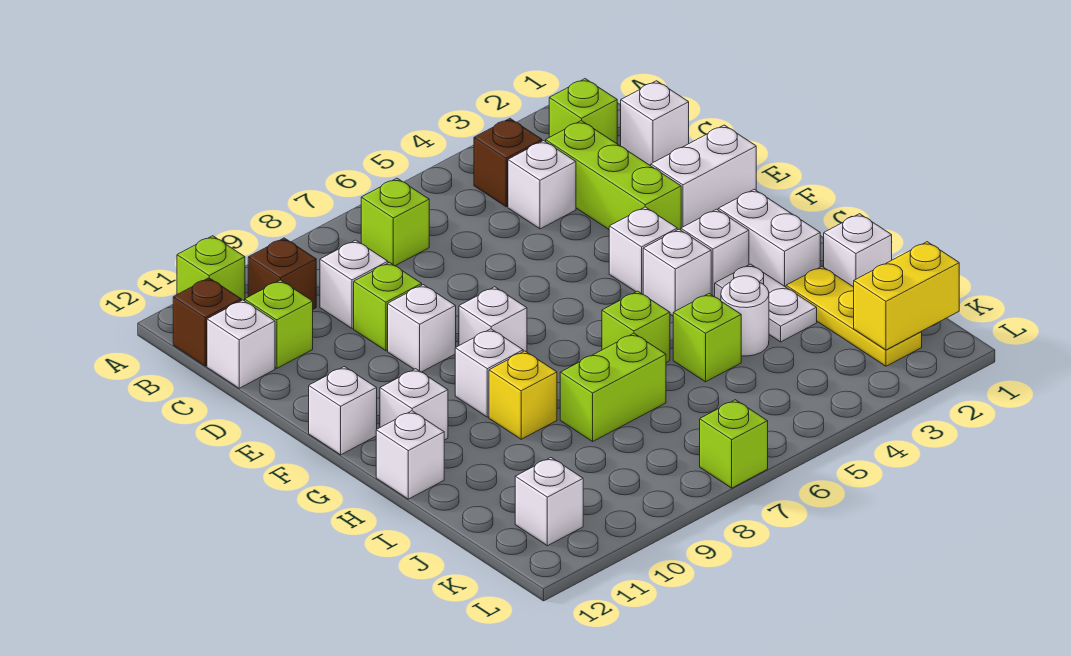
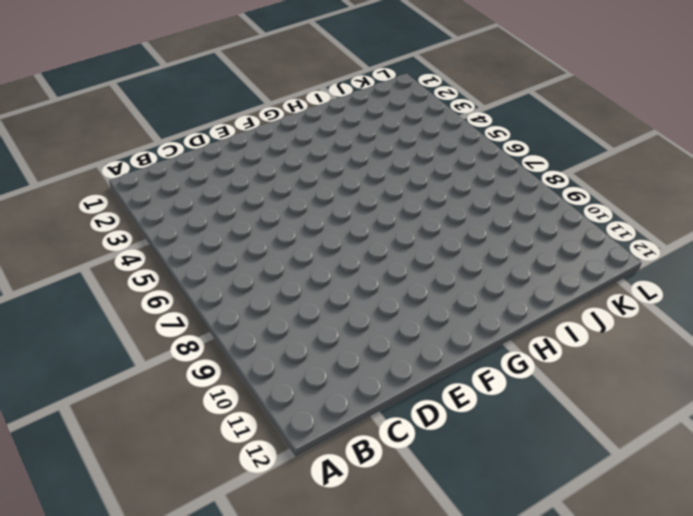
none -> lime 1x1 brick [177,236,245,301]
none -> lime 1x1 brick [549,79,617,144]
none -> brown 1x1 brick [474,119,542,207]
none -> lime 1x1 brick [361,178,429,266]

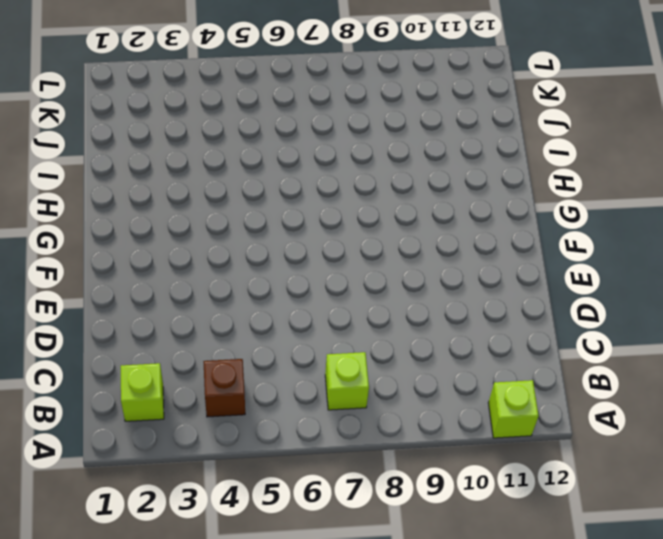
none -> brown 1x1 brick [248,238,316,309]
none -> brown 1x1 brick [173,278,241,366]
none -> white 1x1 brick [621,81,689,166]
none -> lime 1x3 brick [546,121,681,230]

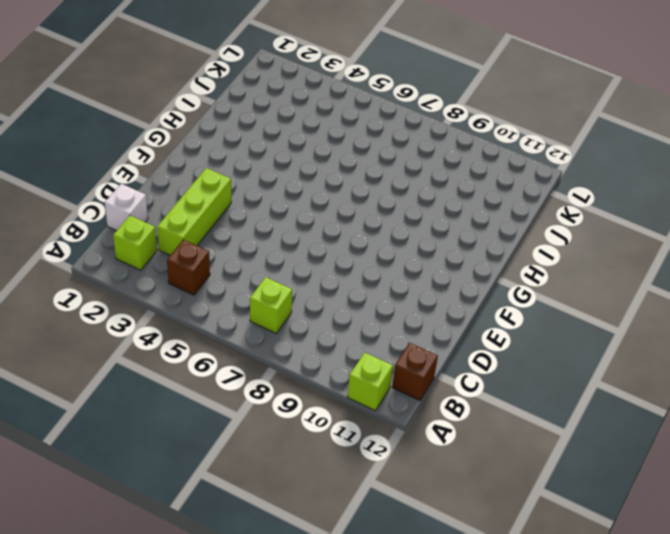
none -> brown 1x1 brick [248,238,316,309]
none -> white 1x1 brick [508,141,576,229]
none -> white 1x1 brick [320,240,388,329]
none -> lime 1x1 brick [245,280,313,368]

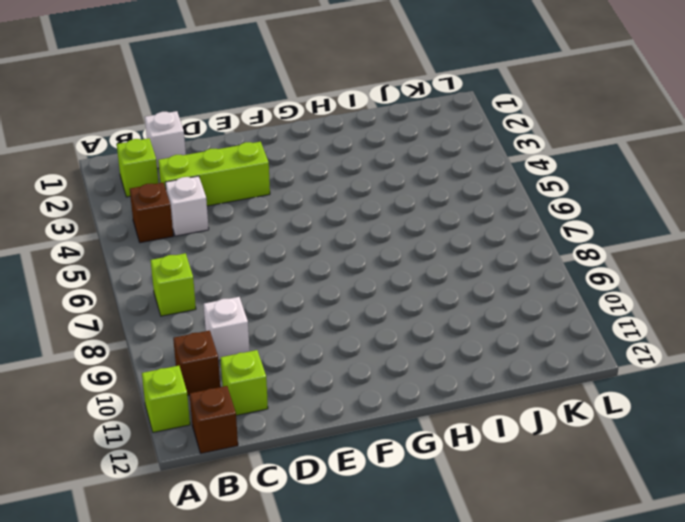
none -> white 1x1 brick [207,300,275,388]
none -> lime 1x1 brick [354,262,422,351]
none -> white 1x2 brick [651,125,756,228]
none -> white 1x1 brick [388,285,456,372]

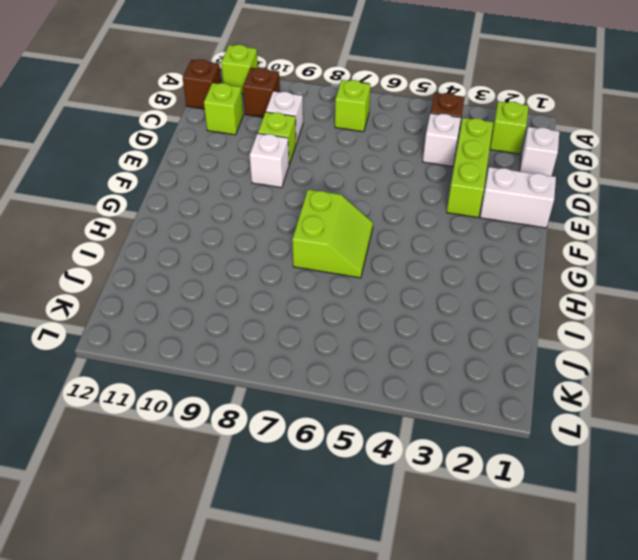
lime 2x2 slope [292,190,373,278] -> lime 1x1 brick [602,291,670,363]
none -> white 1x1 brick [207,300,275,388]
none -> white 1x1 brick [609,207,677,294]
none -> white 1x1 brick [459,287,527,352]
none -> white 1x1 brick [309,367,377,455]

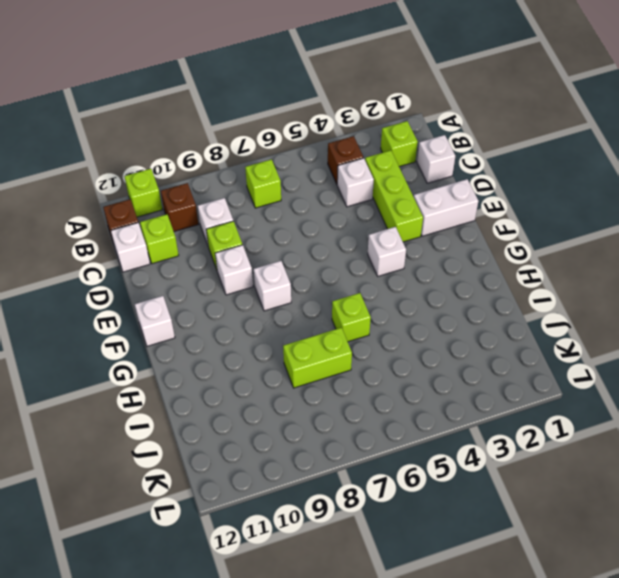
none -> white 1x2 brick [718,189,820,287]
none -> white 1x1 brick [681,209,749,297]
none -> white 1x1 brick [643,229,711,316]
none -> white 1x1 brick [455,329,523,417]

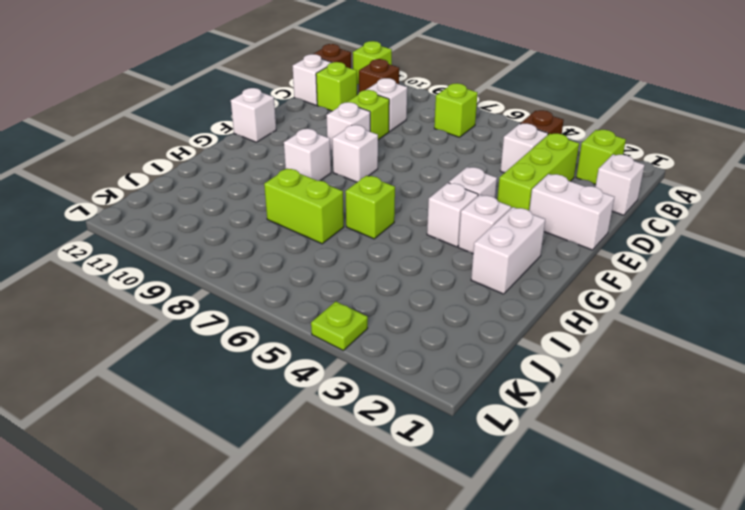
lime 1x1 plate [311,301,368,350] -> none
none -> white 1x1 brick [380,369,448,440]
none -> white 1x2 plate [715,264,817,342]
none -> yellow 1x1 brick [489,351,557,439]
none -> white 1x1 brick [376,411,444,499]

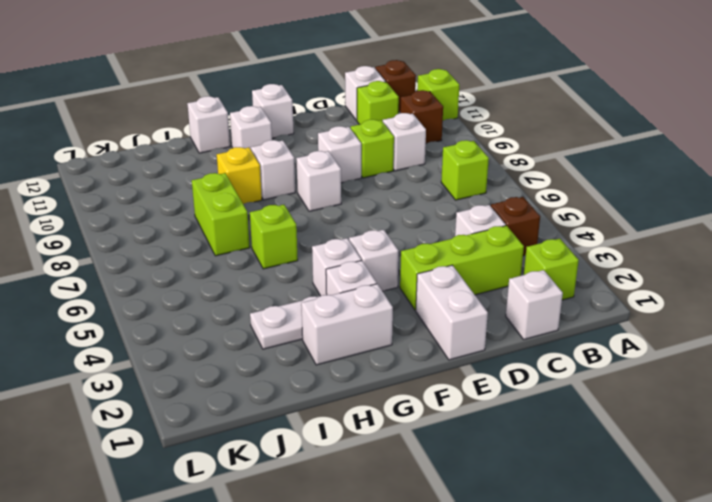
none -> white 1x1 brick [824,214,892,287]
none -> yellow 1x3 plate [786,266,922,366]
none -> white 1x1 round brick [721,276,769,356]
none -> lime 1x1 brick [673,294,741,382]

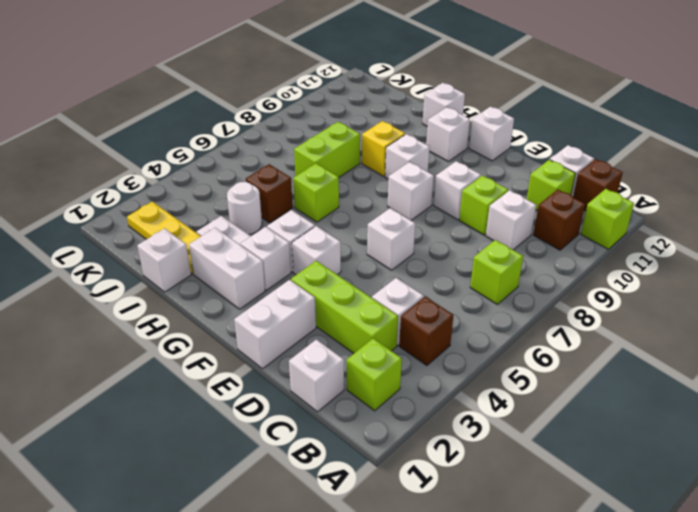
white 1x1 brick [367,208,415,270] -> white 1x1 brick moved to [515,458,583,546]
brown 1x1 brick [246,164,293,223] -> lime 1x1 brick [673,294,741,382]
none -> lime 1x1 brick [700,400,768,488]
none -> yellow 1x2 brick [854,242,959,350]

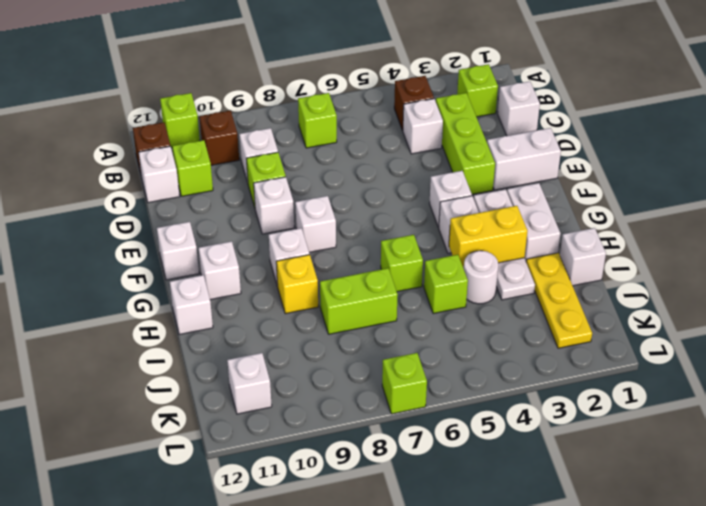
yellow 1x2 brick [449,206,527,268] -> yellow 1x2 brick moved to [854,242,959,350]

